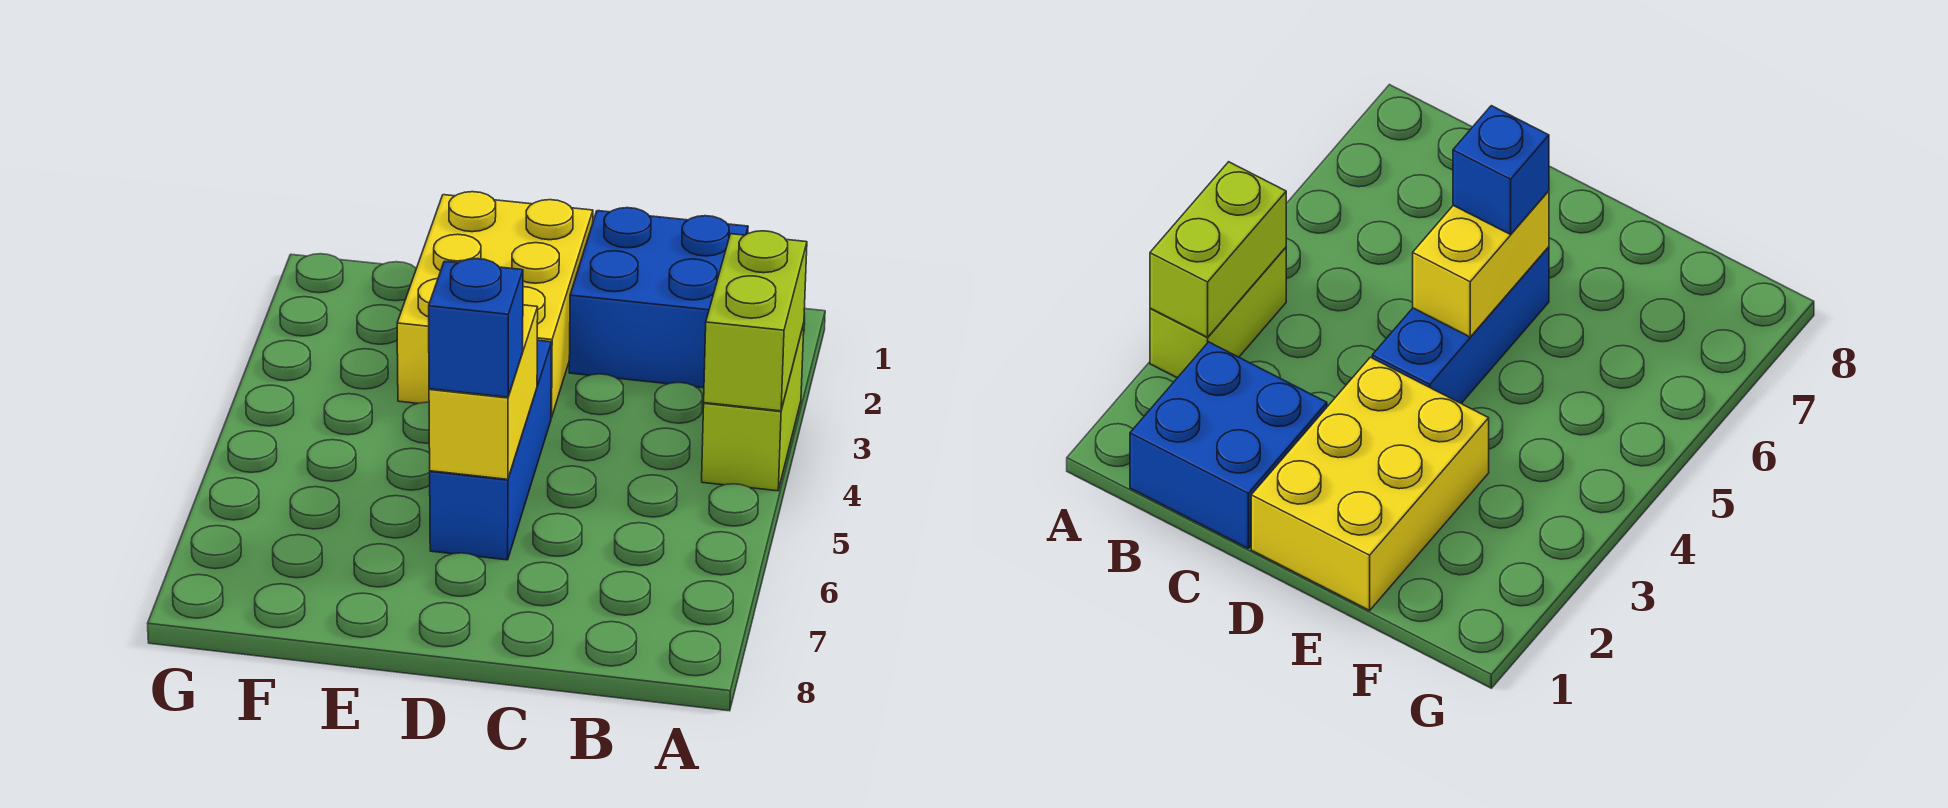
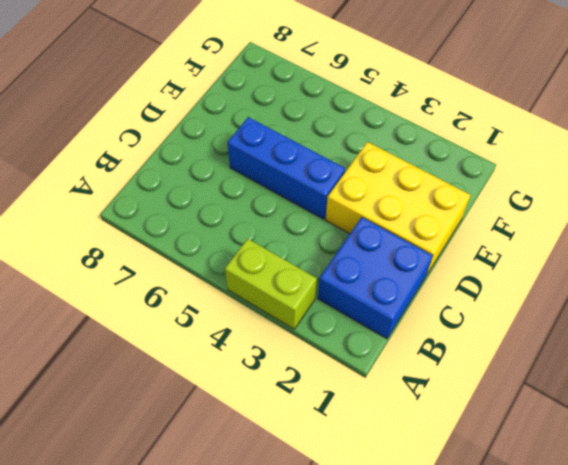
none -> lime 1x2 brick [704,231,807,411]
none -> yellow 1x2 brick [429,305,538,479]

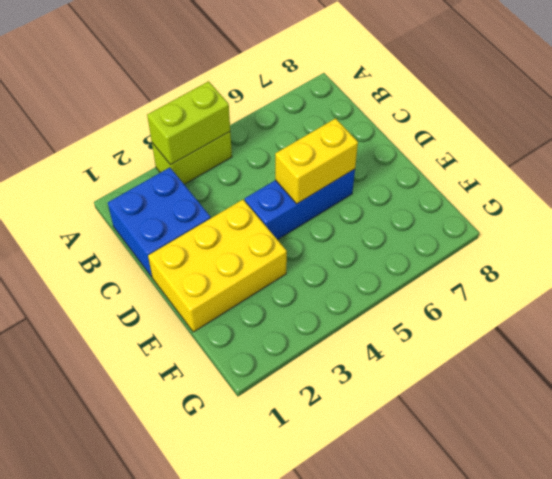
none -> blue 1x1 brick [429,259,523,397]

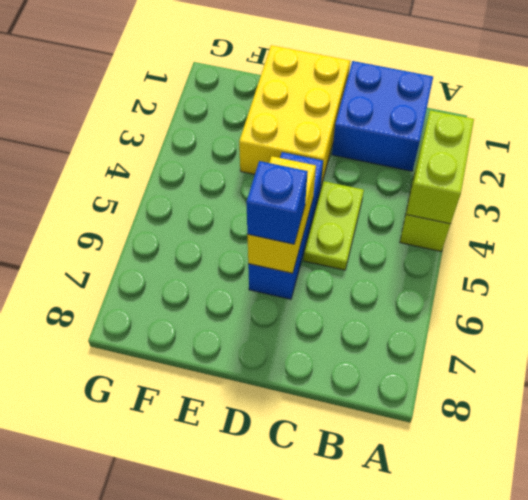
lime 1x2 plate [304,181,364,270] -> none

